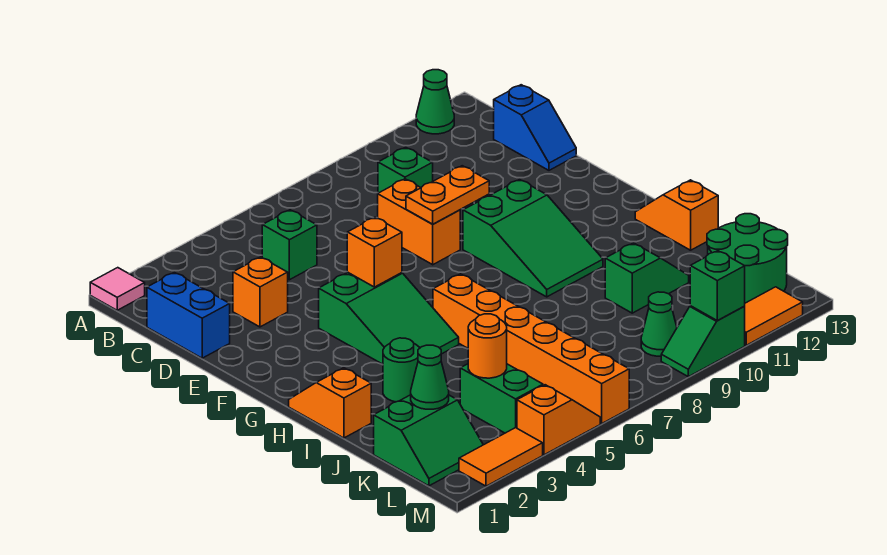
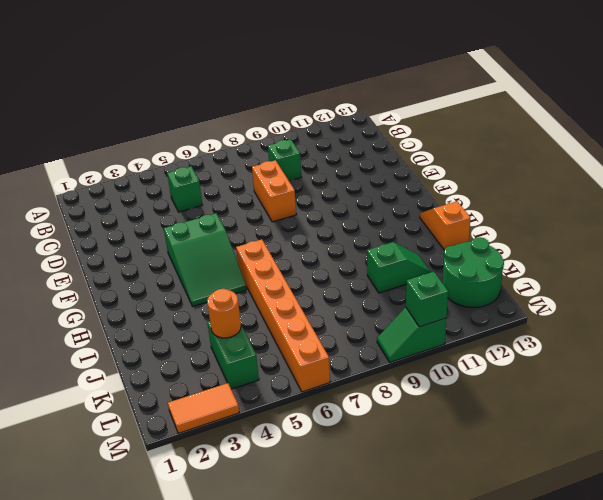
none -> pink 1x1 tile [90,268,145,310]
none -> green 1x1 cone [416,70,454,134]
none -> blue 1x2 brick [147,272,230,358]

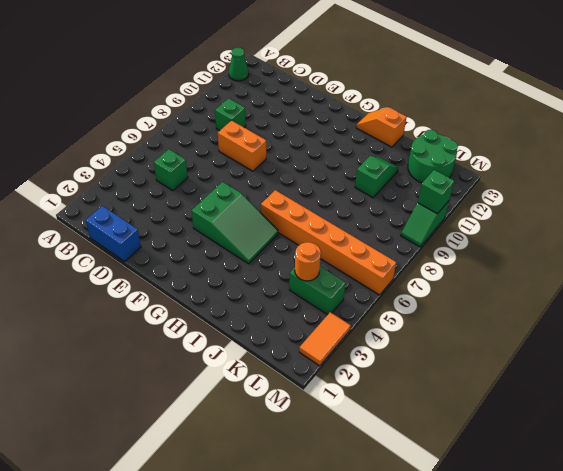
none -> pink 1x1 tile [90,268,145,310]
none -> blue 1x2 slope [494,85,576,170]
none -> orange 1x1 brick [233,257,288,327]

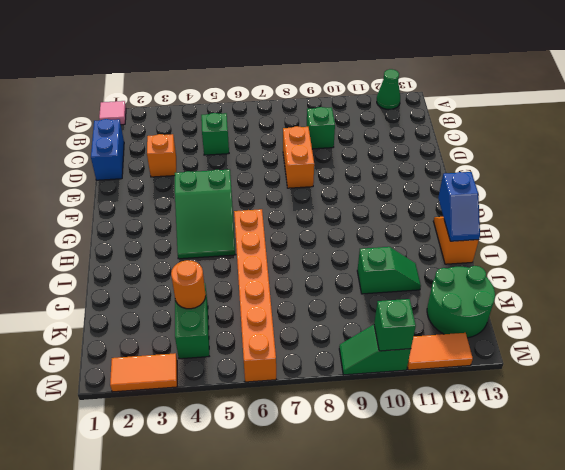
blue 1x2 slope [438,172,480,241] -> blue 1x2 slope moved to [494,85,576,170]
none -> green 2x3 slope [463,180,603,297]
none -> orange 1x2 slope [289,368,371,438]
none -> green 1x1 round brick [383,338,420,402]

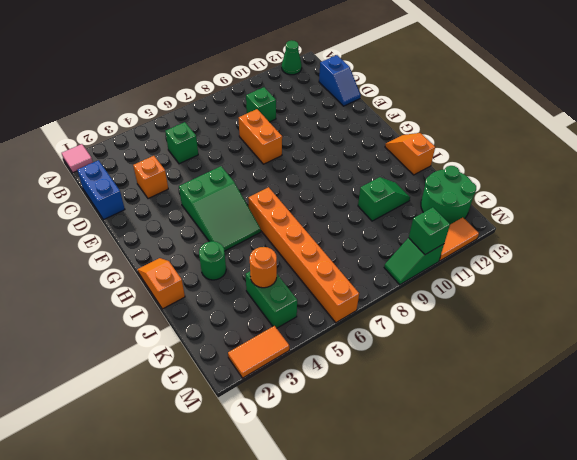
none -> green 2x3 slope [463,180,603,297]
none -> green 2x2 slope [374,395,483,486]
none -> green 1x1 cone [641,292,677,356]

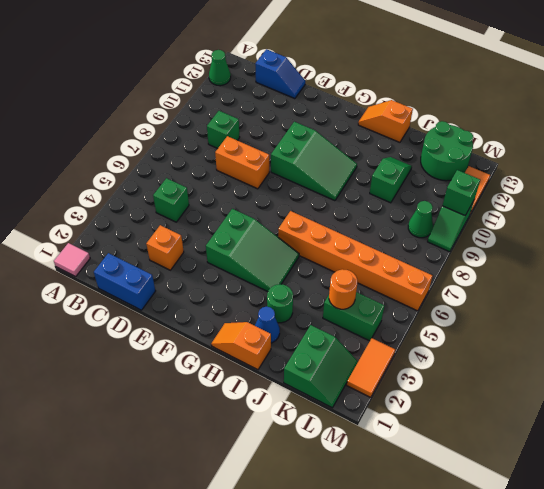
blue 1x1 cone [255,307,280,343] -> none
none -> orange 1x2 slope [517,385,600,455]
none -> orange 1x2 plate [406,166,489,224]
none -> orange 1x1 brick [347,217,402,287]

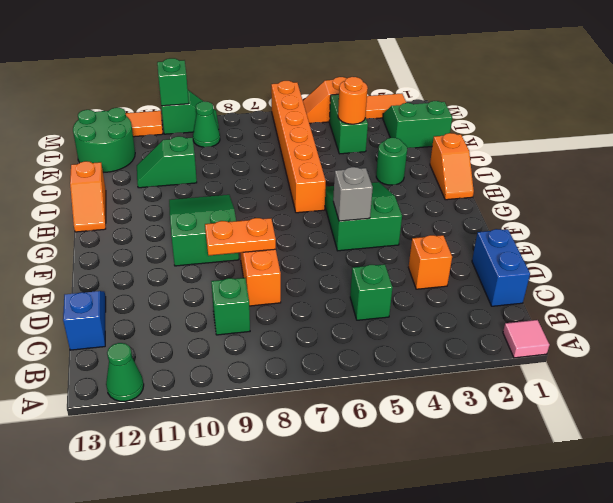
grey 1x1 brick [333,167,373,221] -> orange 1x1 brick [347,217,402,287]
none -> green 1x1 cone [411,345,449,409]

